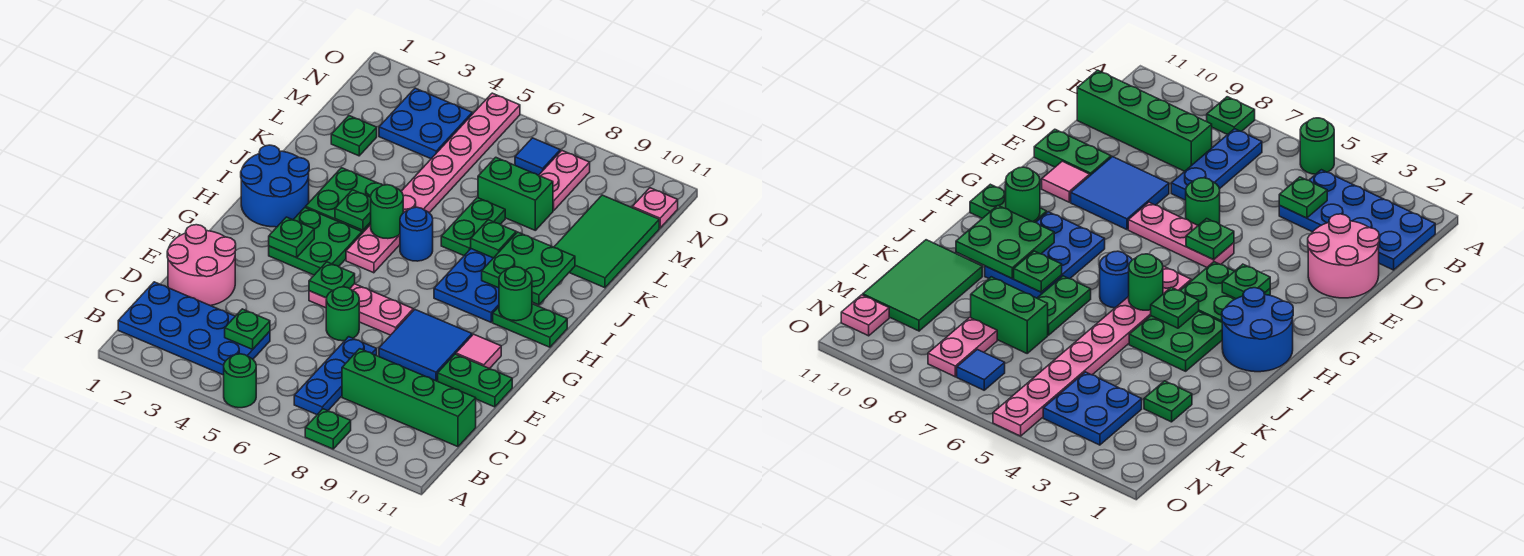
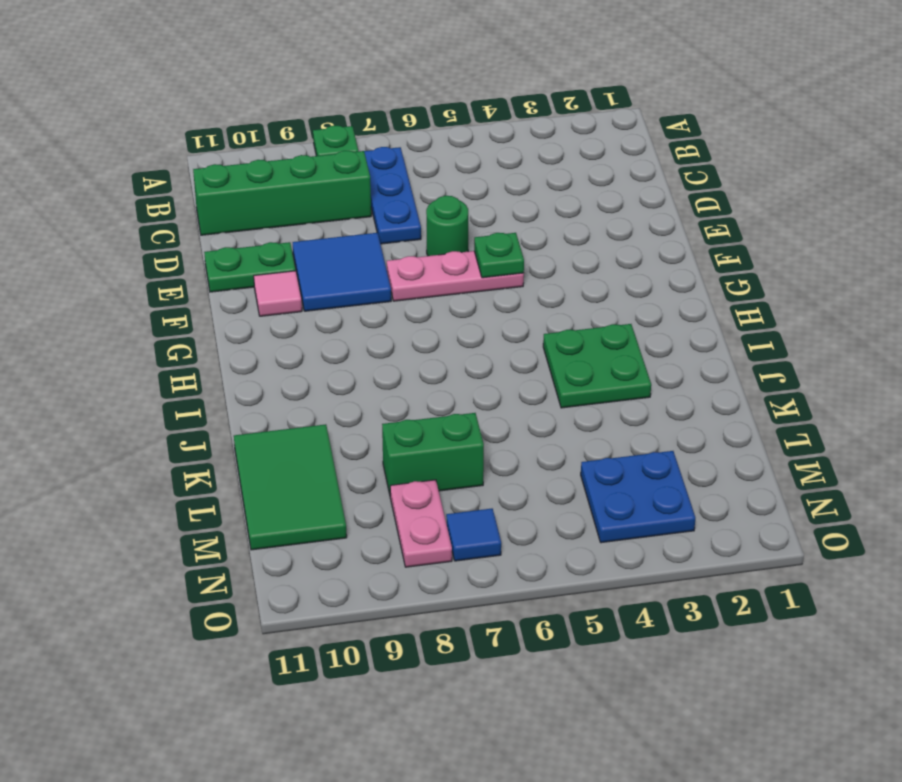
none -> green 1x1 round brick [224,354,256,408]
none -> blue 2x4 plate [118,282,270,375]
none -> pink 2x2 round brick [167,225,236,306]
none -> green 2x2 plate [269,208,362,275]

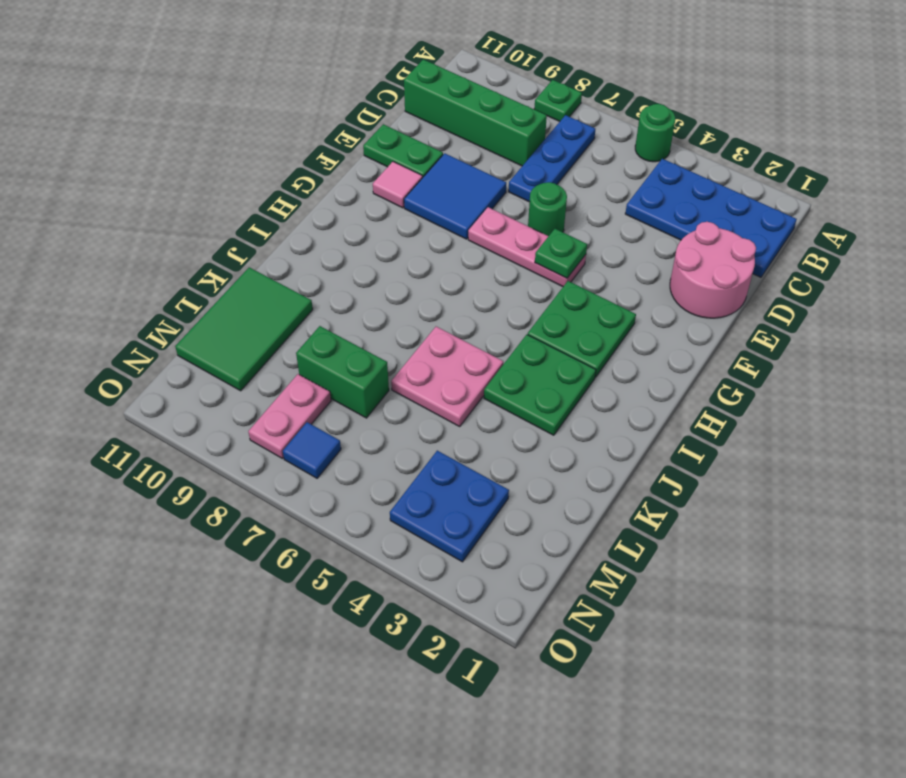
pink 2x2 plate [391,327,503,426] -> pink 1x8 plate [346,93,520,273]
none -> blue 2x2 round brick [241,145,309,227]
none -> blue 2x3 plate [434,249,499,322]
none -> green 1x2 plate [493,304,567,347]
none -> blue 1x1 round brick [400,207,433,261]

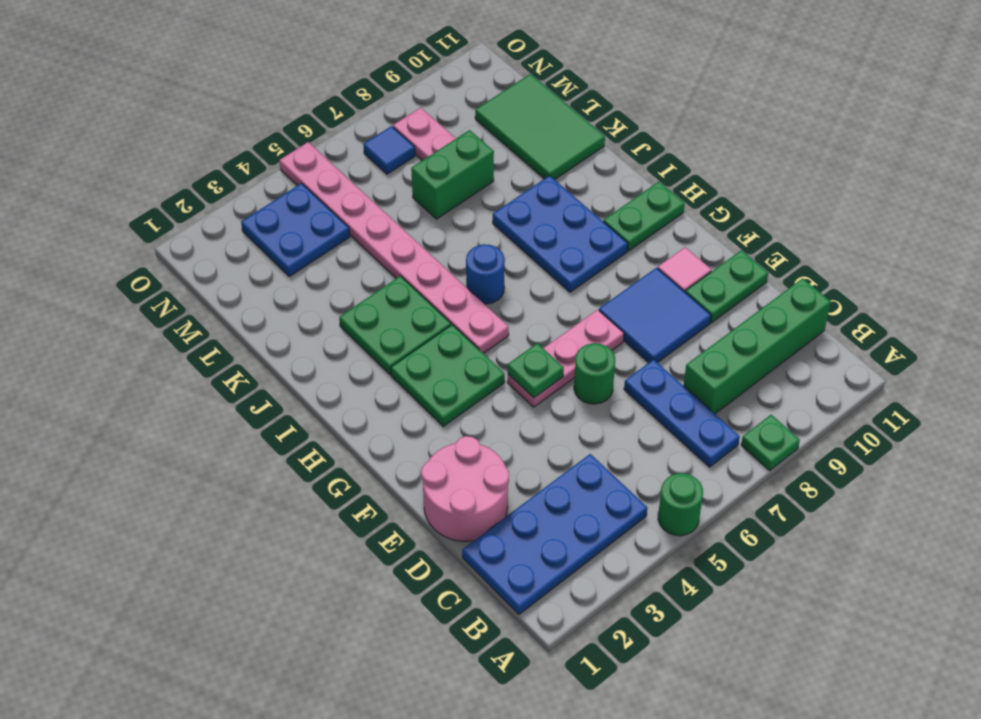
none -> blue 2x2 round brick [241,145,309,227]
none -> green 1x2 plate [441,198,505,256]
none -> green 1x1 plate [331,116,377,156]
none -> pink 1x1 plate [632,188,678,228]

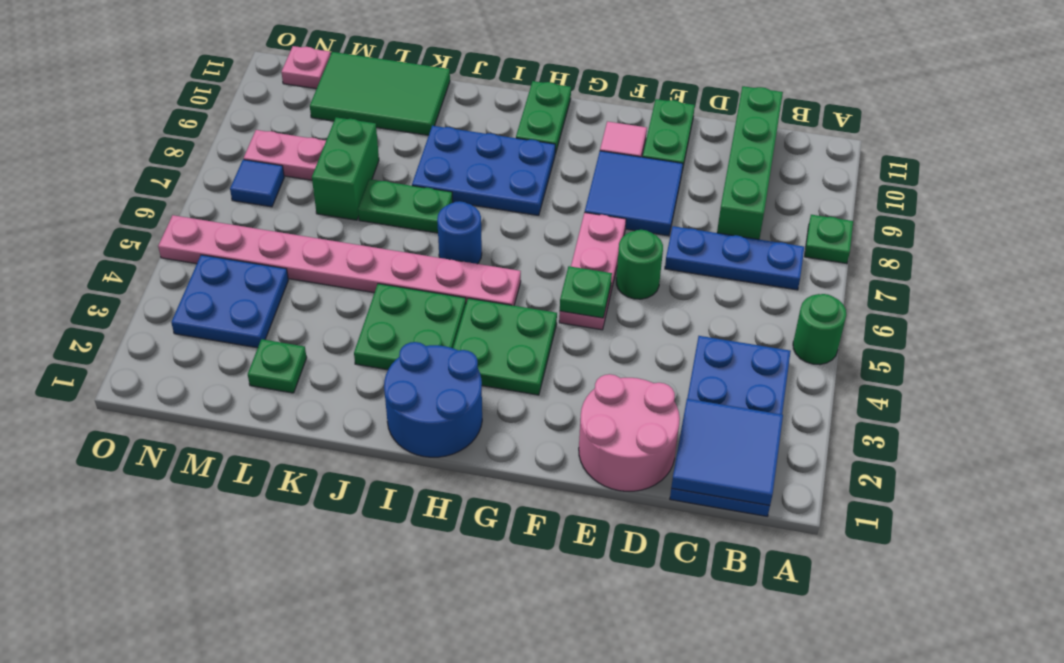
blue 2x2 tile [671,399,783,505] -> none
none -> green 1x1 plate [225,309,270,349]
none -> green 1x1 plate [269,217,314,258]
none -> green 1x1 round brick [499,267,532,321]
none -> green 1x1 plate [335,190,371,230]

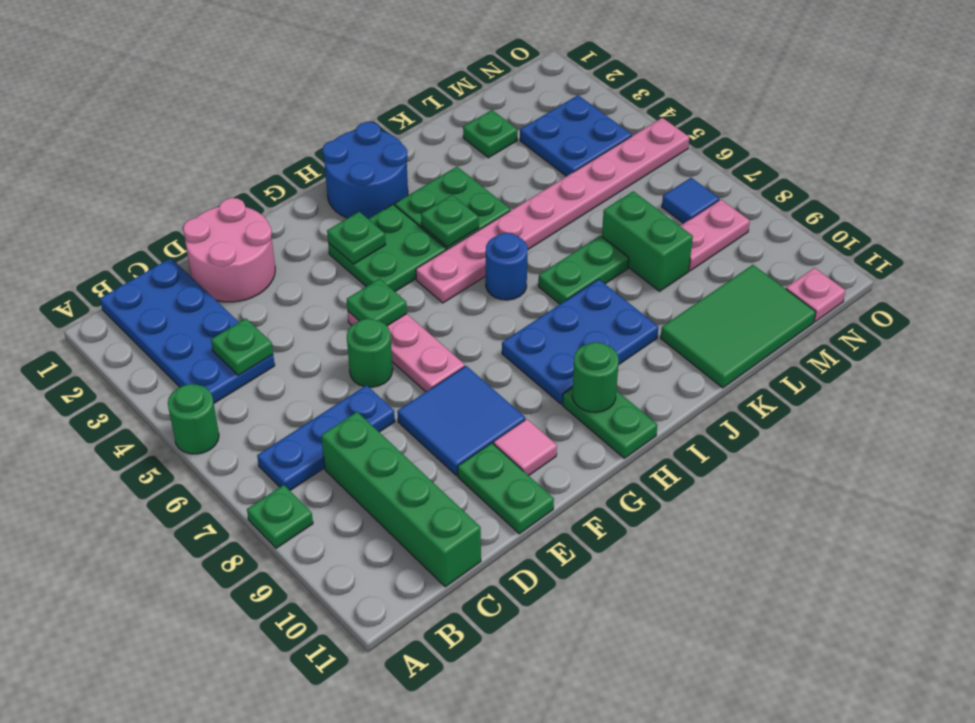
none -> green 1x1 round brick [371,185,403,239]
none -> green 2x2 plate [482,232,575,305]
none -> green 1x1 plate [471,220,516,258]

